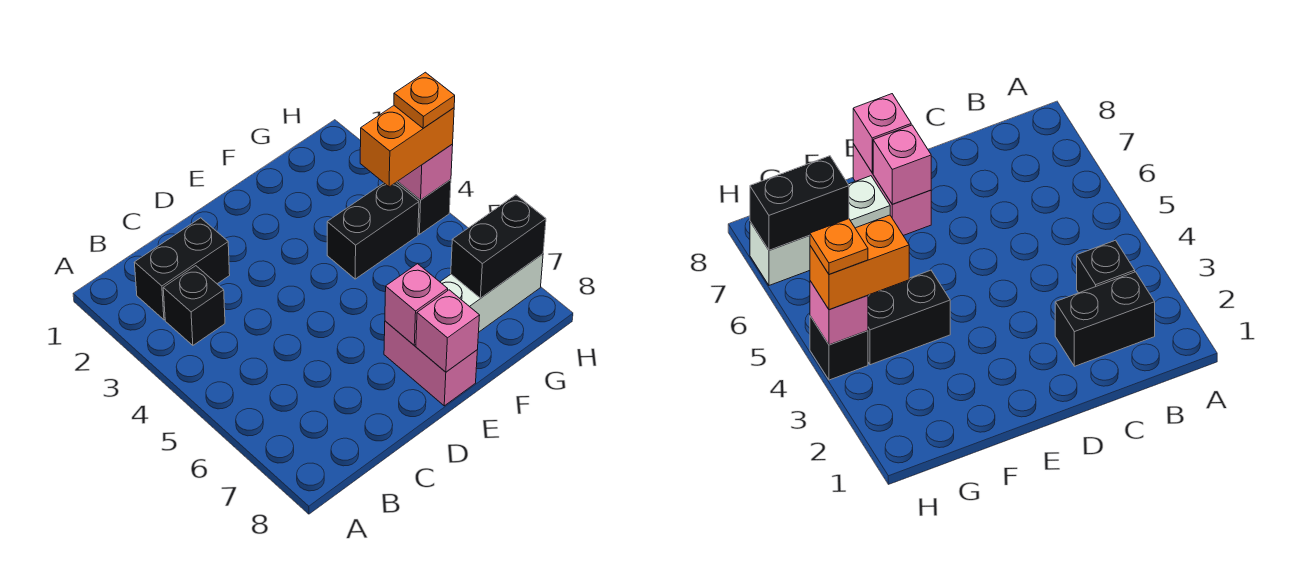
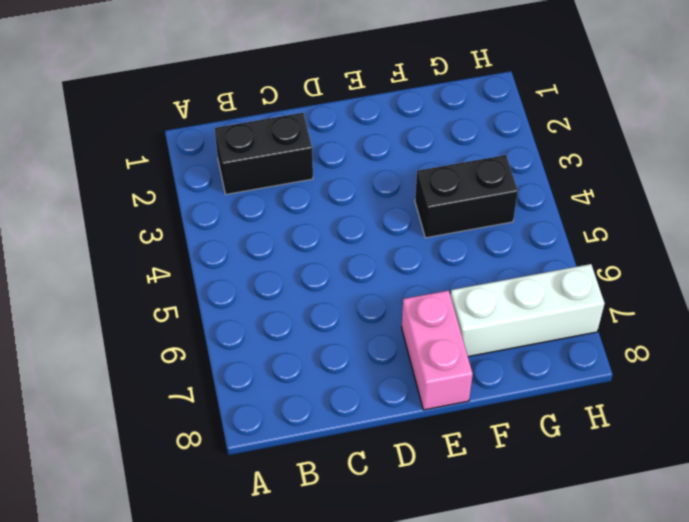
none -> black 1x1 brick [163,266,225,345]
none -> black 1x1 brick [396,180,451,234]
none -> pink 1x1 brick [385,264,448,345]

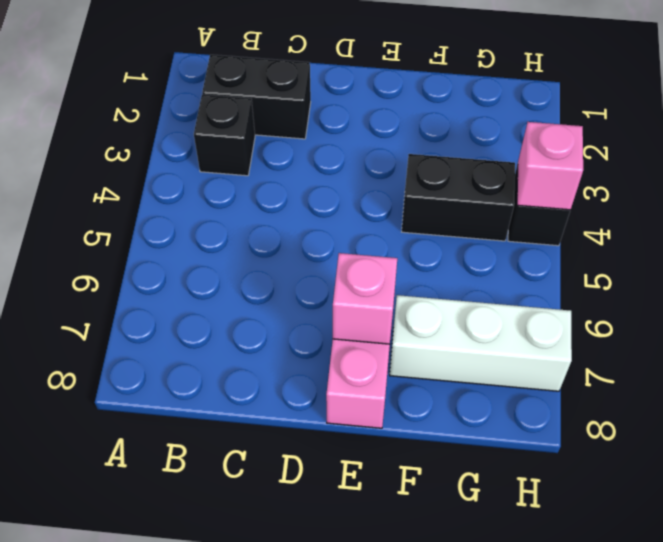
none -> pink 1x1 brick [416,290,480,372]
none -> black 1x2 brick [451,195,546,298]
none -> orange 1x2 brick [360,106,454,187]

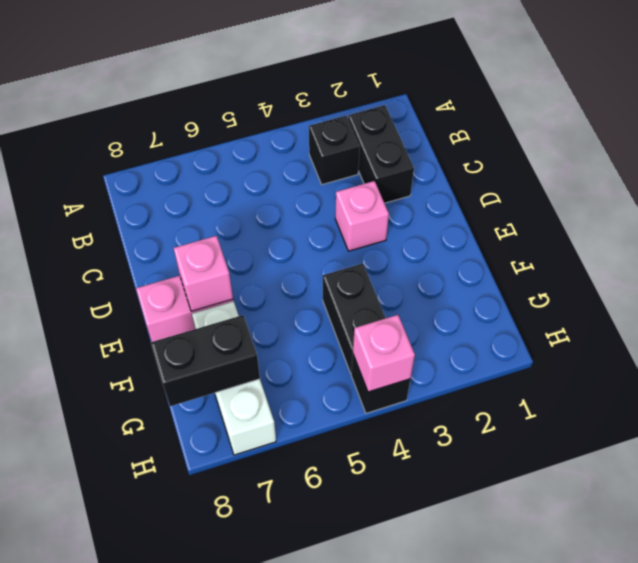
pink 1x1 brick [335,181,389,251] -> pink 1x1 brick moved to [416,290,480,372]
black 1x2 brick [151,315,260,406] -> black 1x2 brick turned to [451,195,546,298]
none -> orange 1x2 brick [360,106,454,187]
none -> orange 1x1 plate [394,72,455,128]

